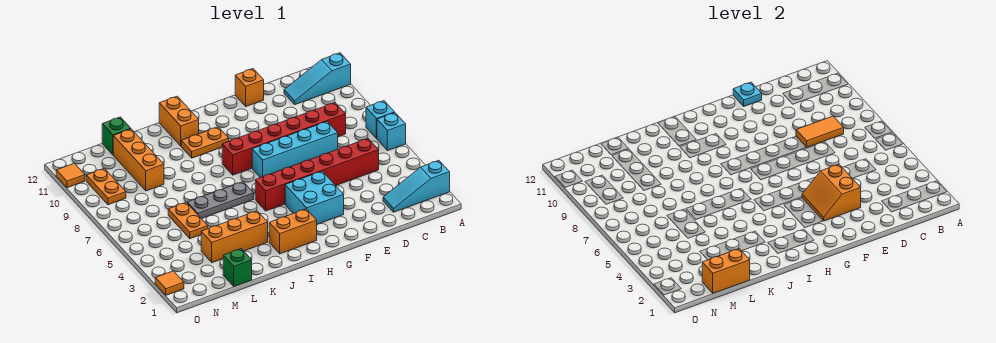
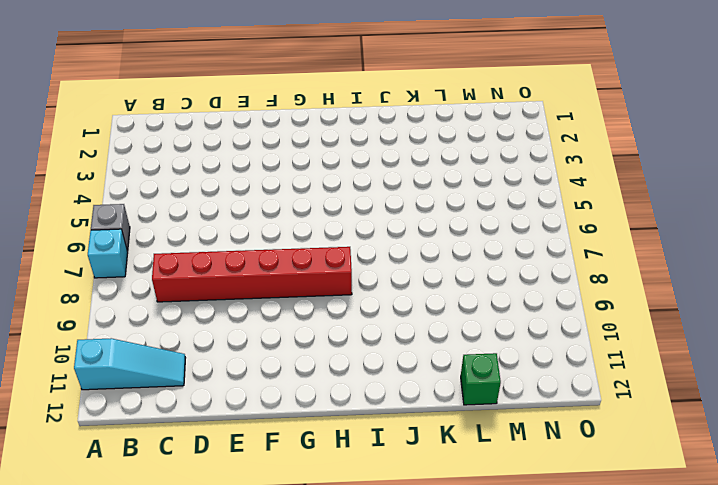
grey 1x1 brick [91,204,130,251] -> cyan 1x1 brick [377,113,406,151]
none -> cyan 1x3 slope [383,161,450,212]
none -> red 1x6 brick [255,139,379,211]
none -> cyan 1x4 brick [252,122,338,178]

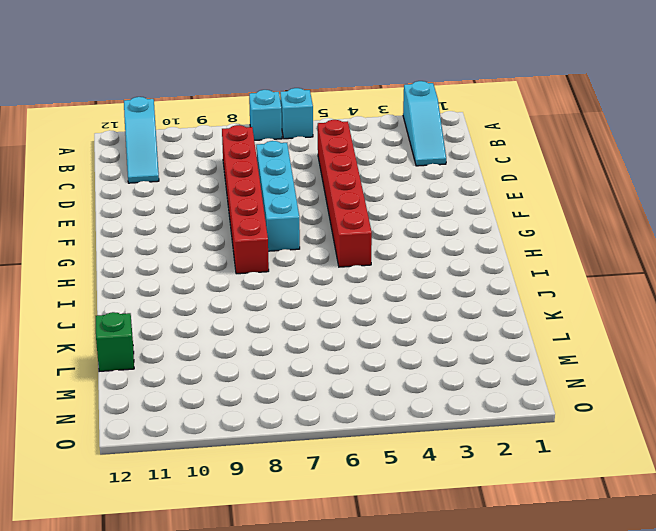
none -> orange 1x1 brick [235,69,264,106]
none -> cyan 2x2 brick [285,171,344,224]
none -> orange 1x2 brick [269,209,317,254]

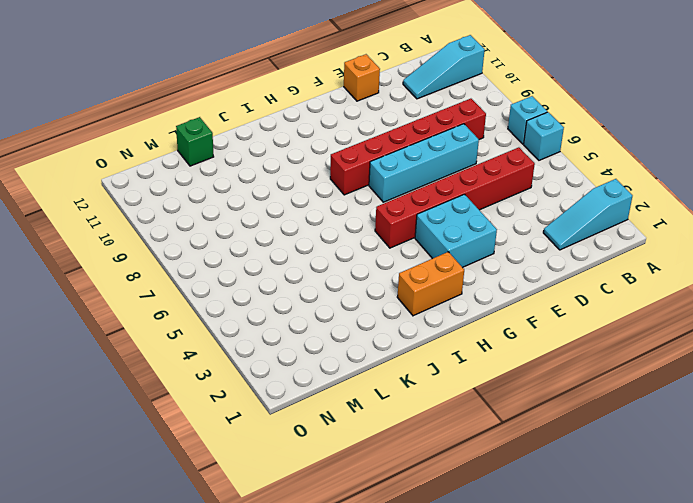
none -> orange 1x2 plate [181,127,229,158]
none -> grey 1x3 plate [187,182,254,219]
none -> orange 1x2 brick [159,96,199,146]

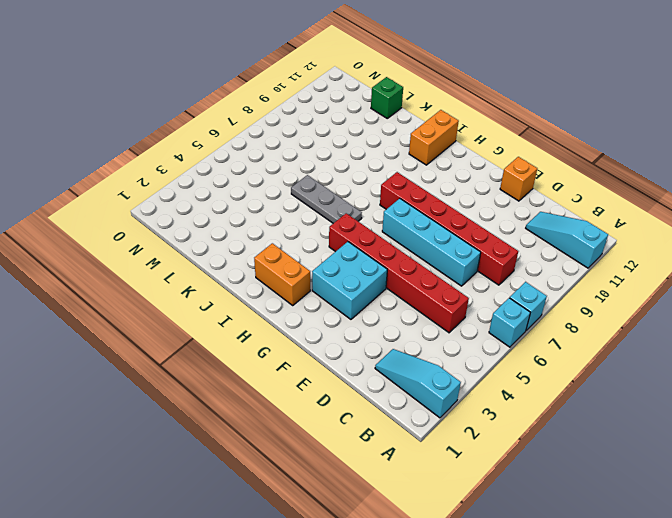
none -> orange 1x2 plate [181,127,229,158]
none -> orange 1x3 brick [201,211,268,263]
none -> green 1x1 brick [223,249,252,287]

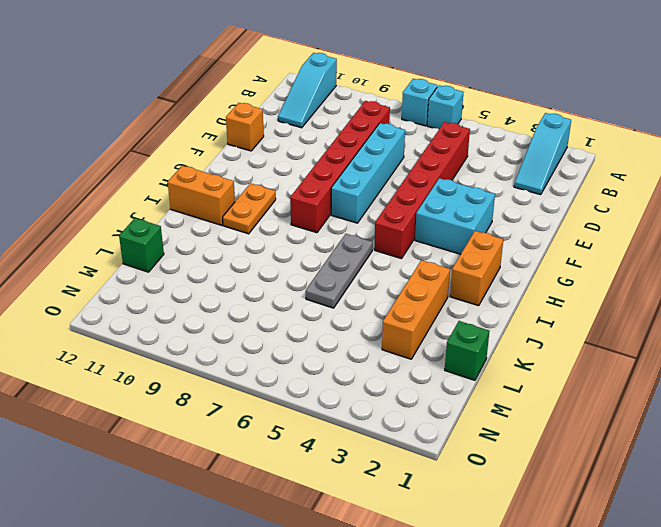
none -> orange 1x2 plate [168,202,208,239]
none -> orange 1x3 brick [113,129,164,191]
none -> orange 1x2 plate [86,168,126,205]

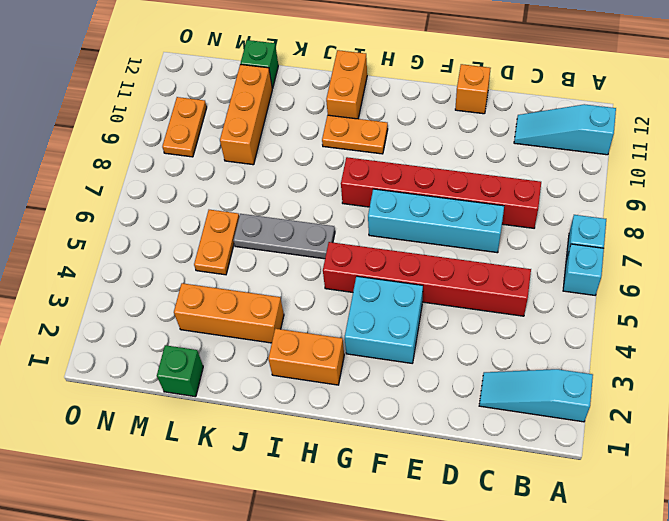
none -> orange 1x1 tile [155,271,184,295]
none -> orange 1x1 tile [56,163,85,188]
none -> orange 1x2 tile [796,116,844,147]

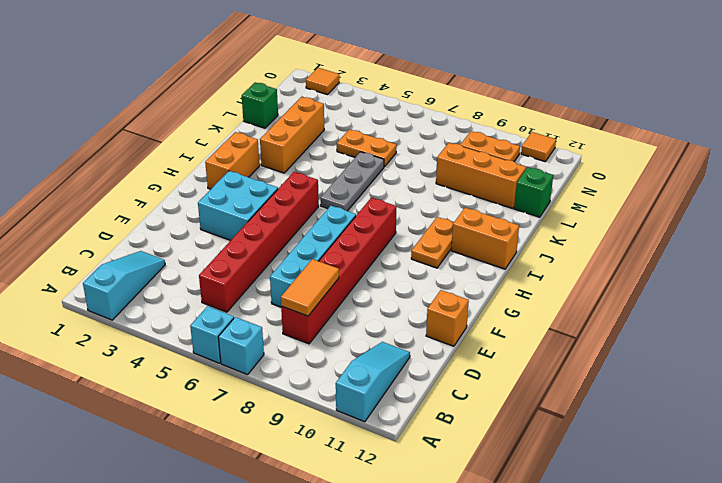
none -> orange 2x2 slope [802,164,861,221]
none -> cyan 1x1 plate [733,82,762,106]
none -> orange 1x2 brick [702,249,750,293]

